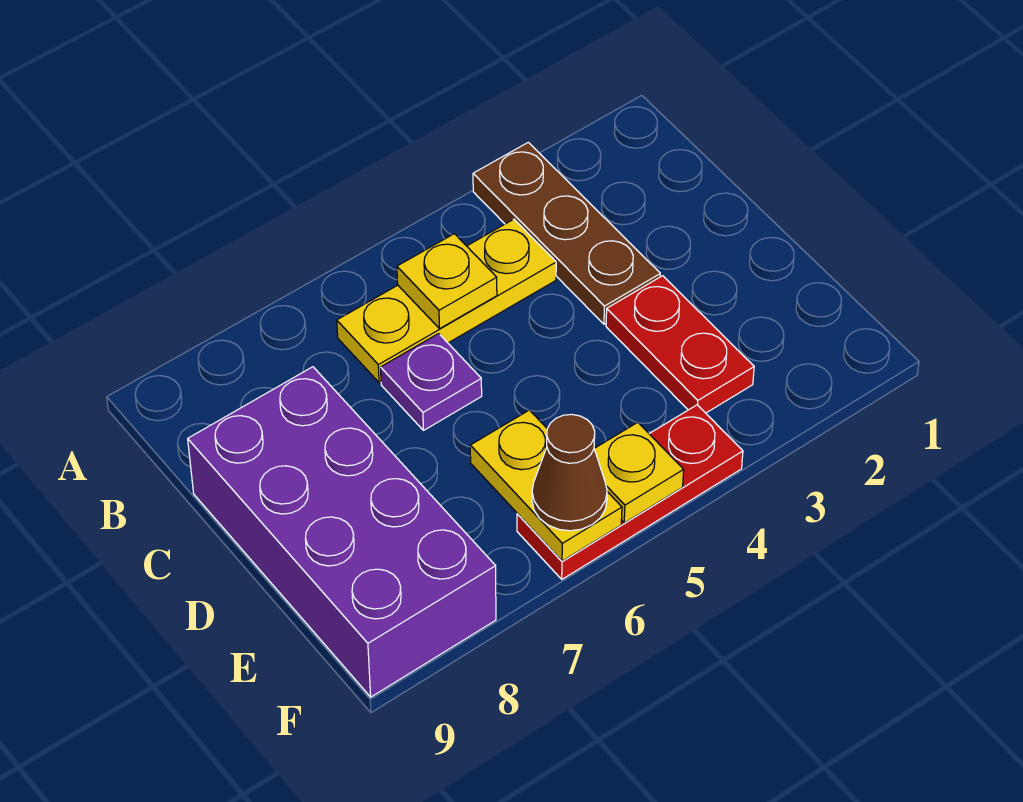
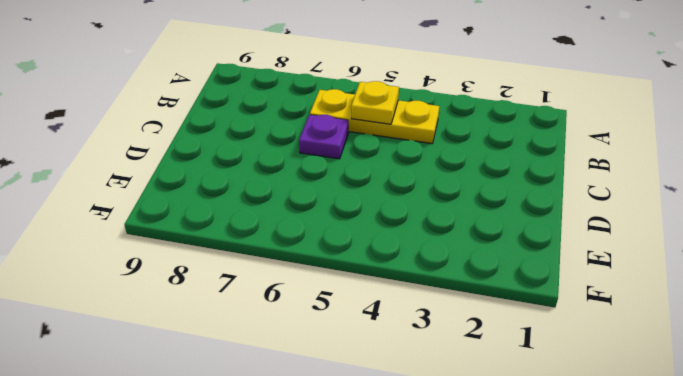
none -> brown 1x3 plate [473,142,660,324]
none -> purple 2x4 brick [188,367,496,697]

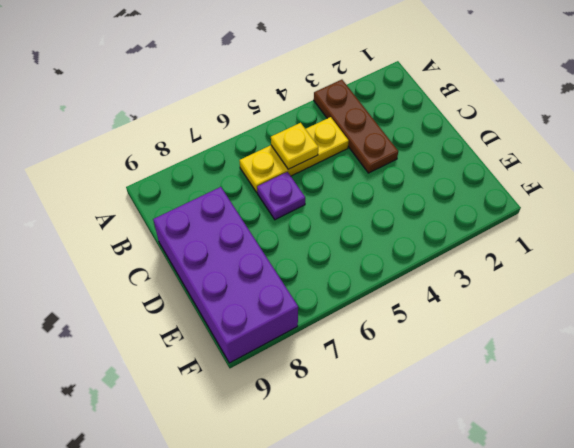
none -> red 1x2 plate [606,276,754,413]
none -> red 1x3 plate [517,405,743,579]

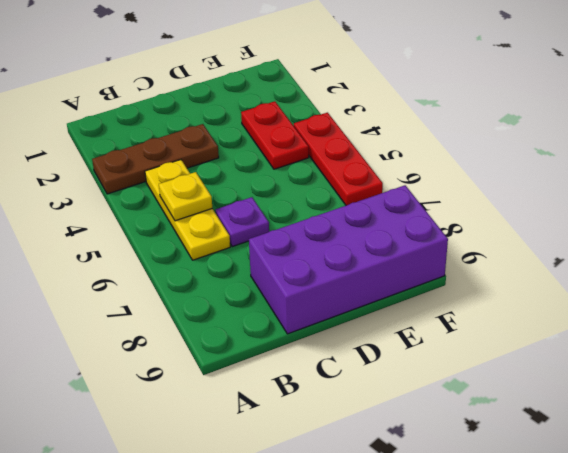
red 1x2 plate [241,101,309,169] -> red 1x2 plate turned to [606,276,754,413]
none -> yellow 1x2 plate [470,410,622,561]
none -> yellow 1x1 plate [594,422,684,523]

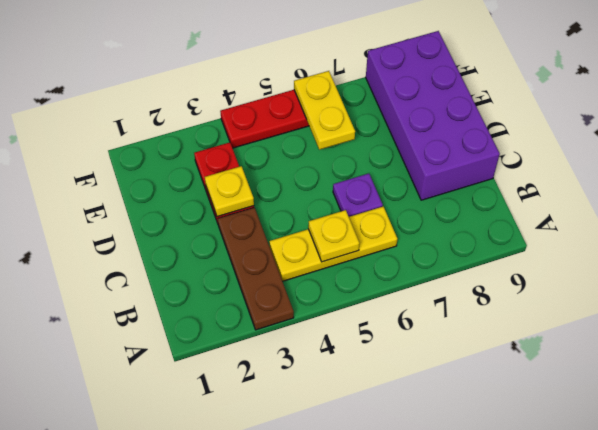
yellow 1x1 plate [205,166,254,217] -> yellow 1x1 plate moved to [594,422,684,523]
none -> brown 1x1 cone [532,414,607,531]

